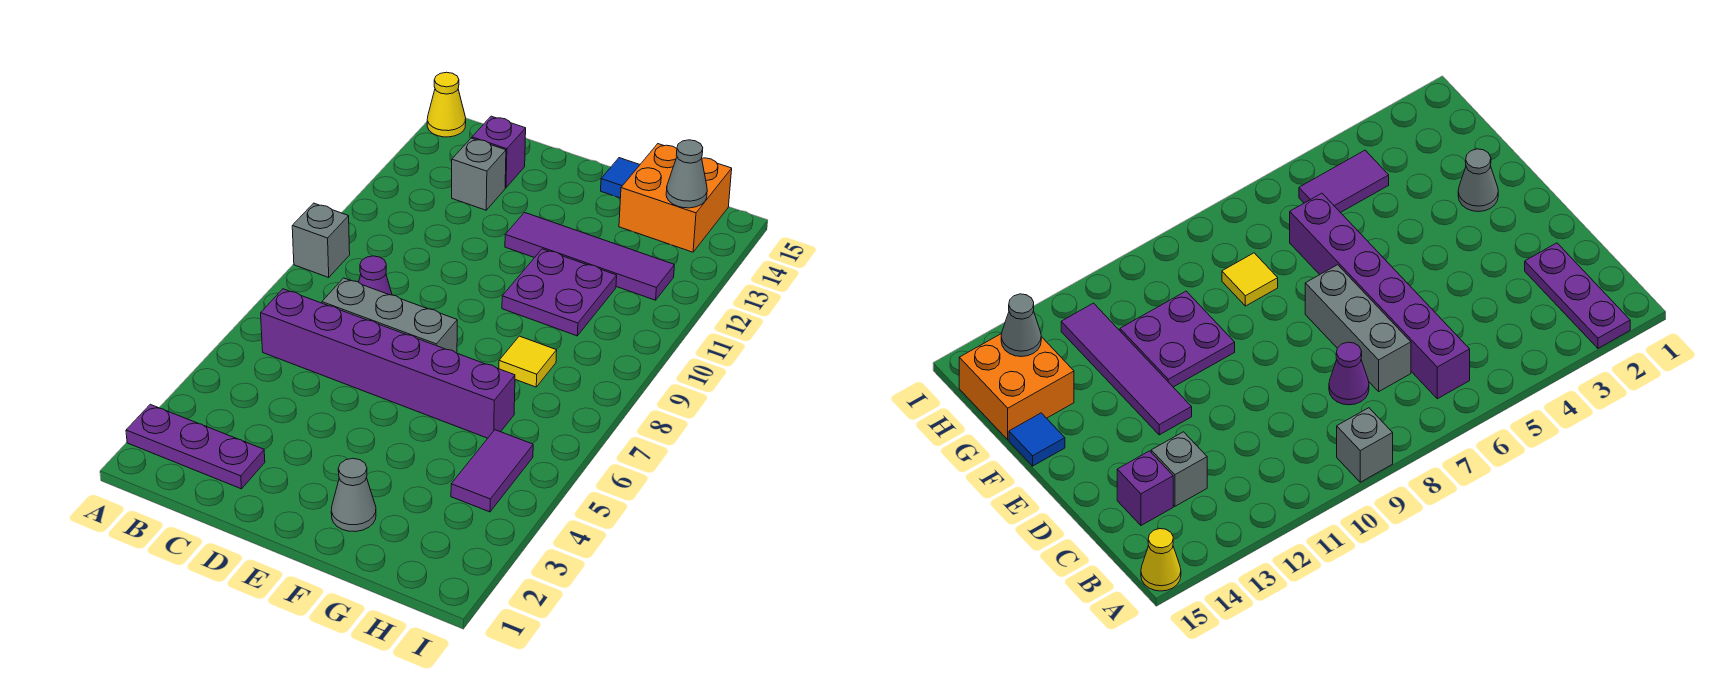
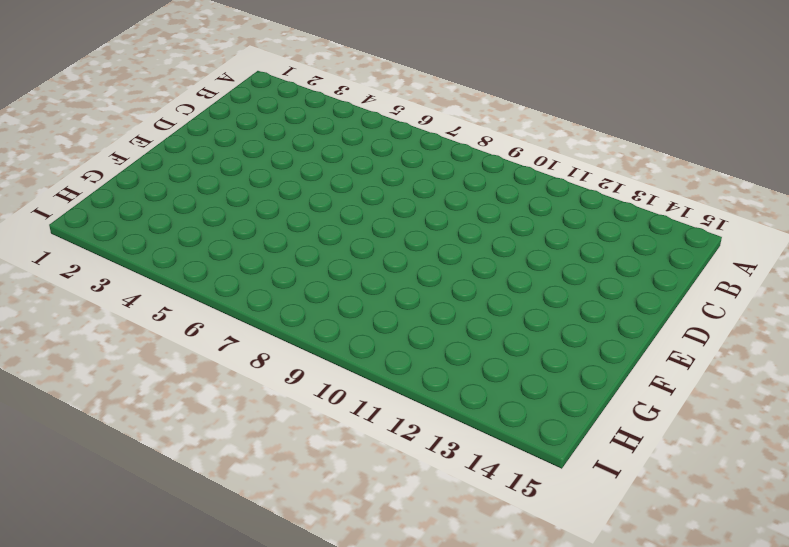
none -> purple 1x3 plate [126,404,265,489]
none -> grey 1x1 brick [292,203,350,277]
none -> yellow 1x1 cone [427,72,466,137]

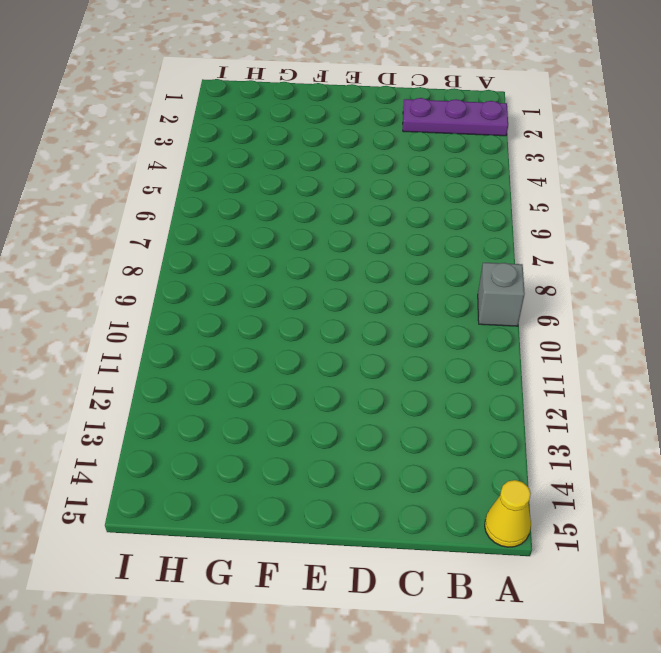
none -> purple 1x6 brick [261,289,515,438]
none -> grey 1x3 brick [322,278,457,353]
none -> purple 1x1 cone [359,256,392,295]

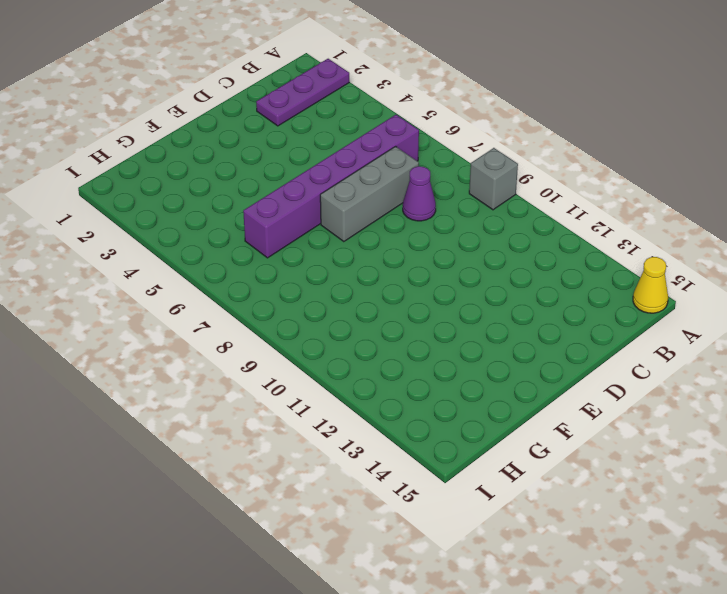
none -> grey 1x1 brick [452,138,506,210]
none -> purple 1x1 brick [472,116,526,188]
none -> purple 1x4 tile [505,213,674,300]

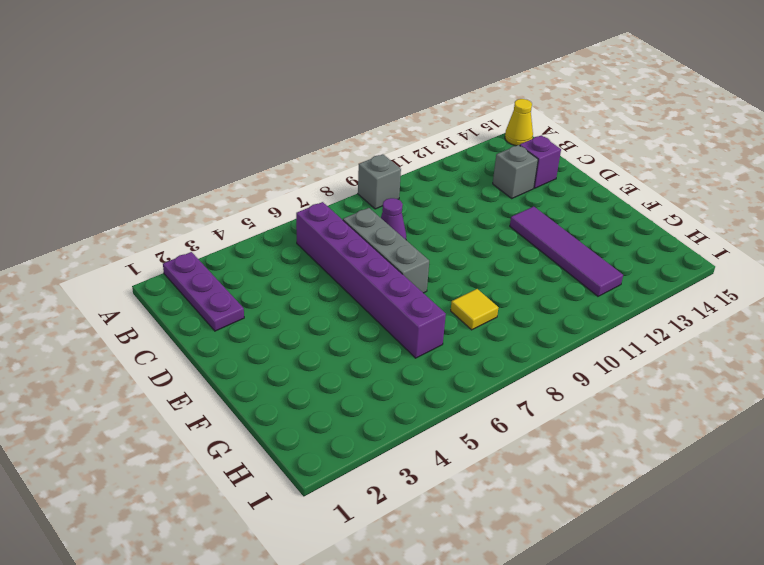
none -> grey 1x1 cone [331,458,376,532]
none -> purple 2x2 plate [502,249,617,336]
none -> blue 1x1 tile [601,158,640,198]

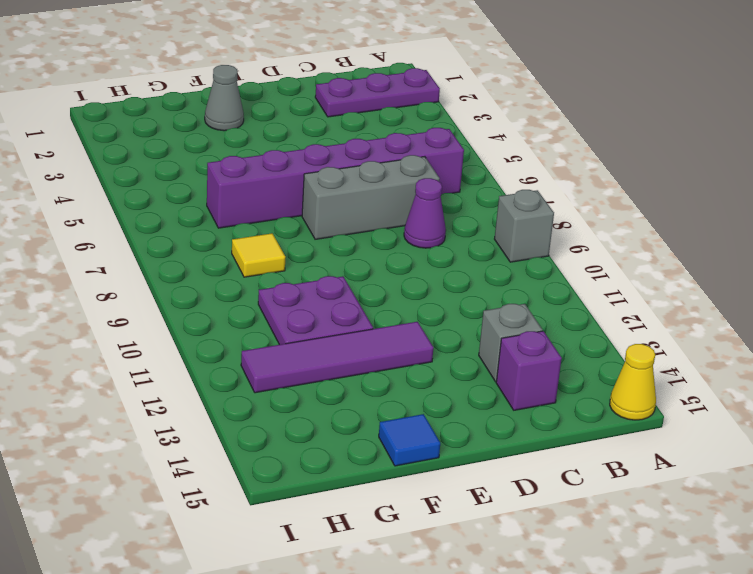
none -> orange 2x2 brick [619,144,732,252]
none -> purple 1x2 tile [451,430,533,512]
none -> grey 1x1 cone [666,140,707,208]

